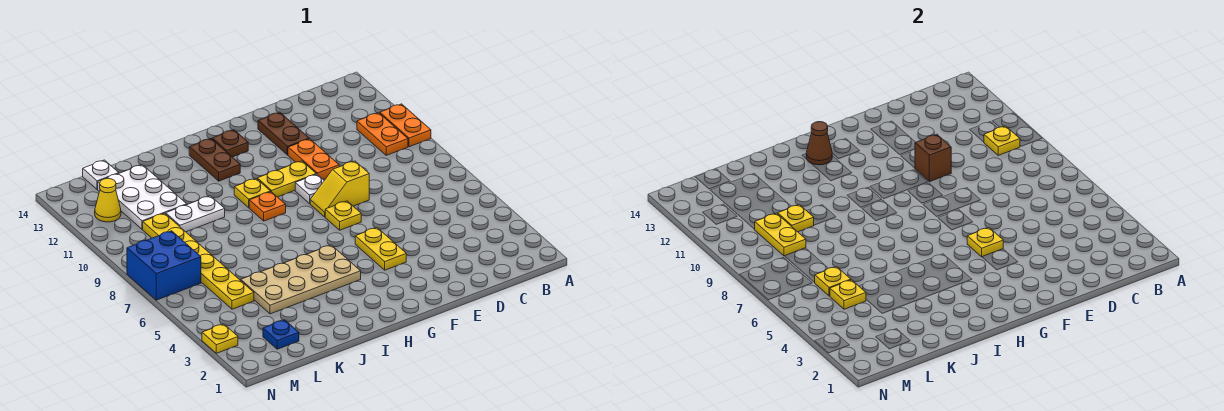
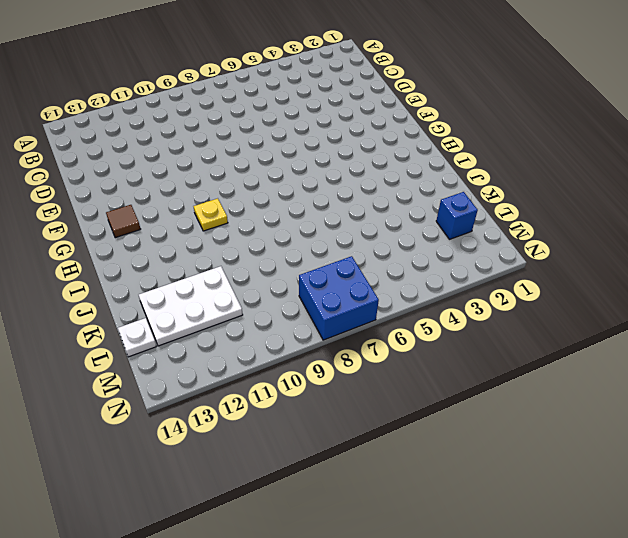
brown 1x1 tile [106,205,140,238] -> brown 1x1 plate [212,130,248,157]
blue 1x1 brick [436,192,478,239] -> blue 1x1 plate [263,320,299,349]
none -> orange 1x2 plate [380,104,431,147]
none -> orange 1x2 plate [357,113,408,155]
none -> yellow 1x2 slope [310,161,369,217]
none -> orange 1x2 plate [288,139,339,179]

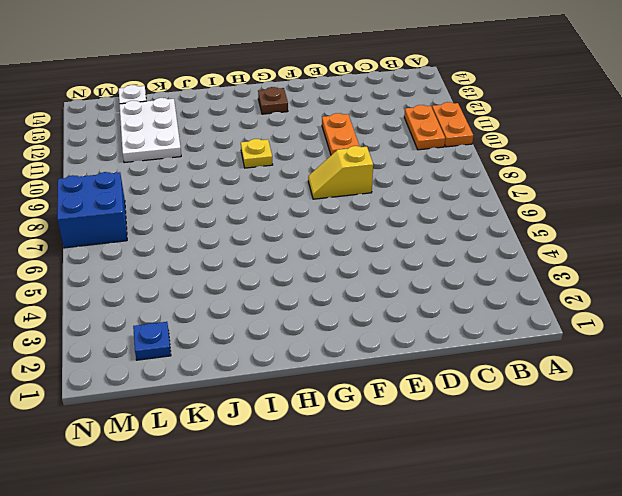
none -> brown 1x2 plate [258,112,309,155]
none -> yellow 1x2 plate [355,228,406,270]
none -> yellow 1x1 plate [325,201,361,230]
none -> white 1x1 plate [295,174,324,203]

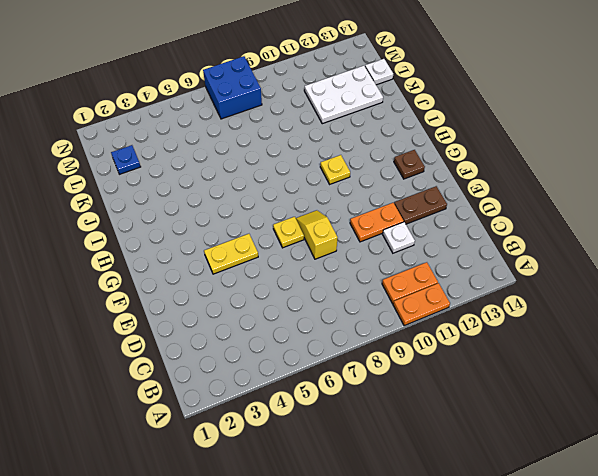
white 1x1 plate [383,222,415,253] -> white 1x1 plate moved to [295,174,324,203]
none -> yellow 1x2 plate [257,161,316,197]
none -> tan 2x4 plate [241,245,361,314]
none -> orange 1x1 plate [249,192,286,221]
none -> brown 1x2 plate [189,139,240,181]

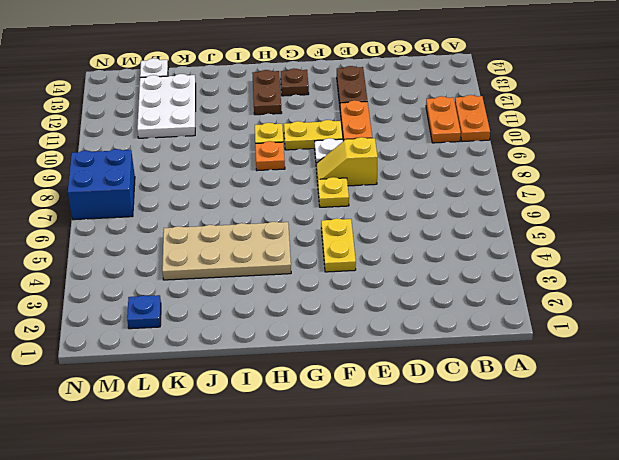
none -> white 1x2 plate [166,196,225,232]
none -> yellow 1x6 plate [143,213,254,309]
none -> yellow 1x1 cone [95,179,121,222]
none -> yellow 1x1 plate [202,324,238,353]

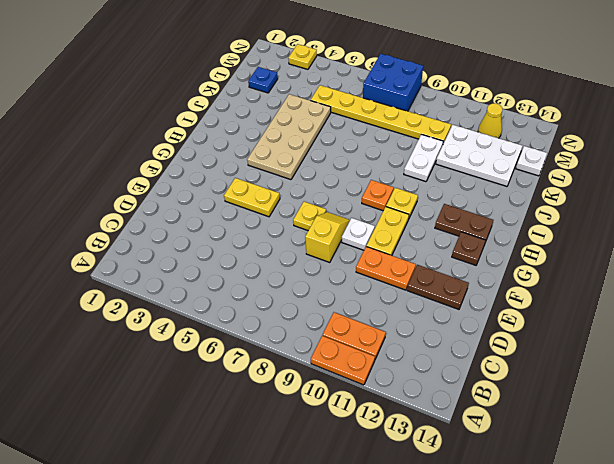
none -> yellow 1x1 plate [984,126,1020,155]
none -> brown 1x1 brick [915,134,951,182]
none -> yellow 1x1 plate [967,228,1003,257]
none -> brown 1x1 cone [806,122,832,165]

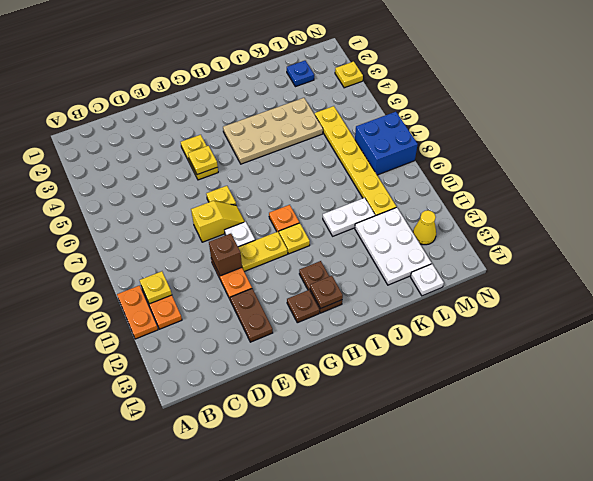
brown 1x1 plate [310,276,343,308] -> brown 1x1 cone [806,122,832,165]
none -> yellow 1x1 plate [778,205,814,232]
none -> yellow 1x1 plate [830,280,866,309]
none -> yellow 1x1 plate [814,267,851,296]
none -> yellow 1x2 plate [755,213,806,256]

